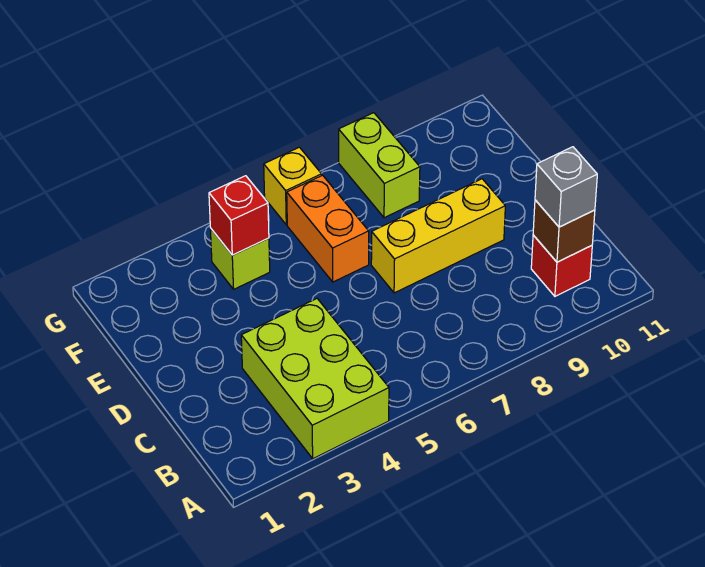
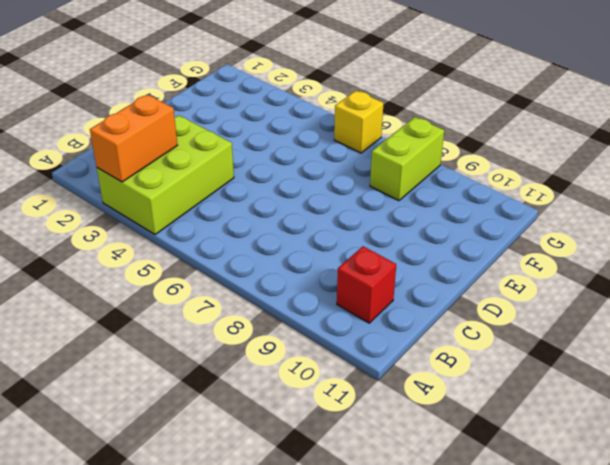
orange 1x2 brick [90,95,177,182] -> orange 1x2 brick moved to [287,175,369,282]
none -> yellow 1x3 brick [371,179,505,293]
none -> lime 1x1 brick [210,228,270,289]

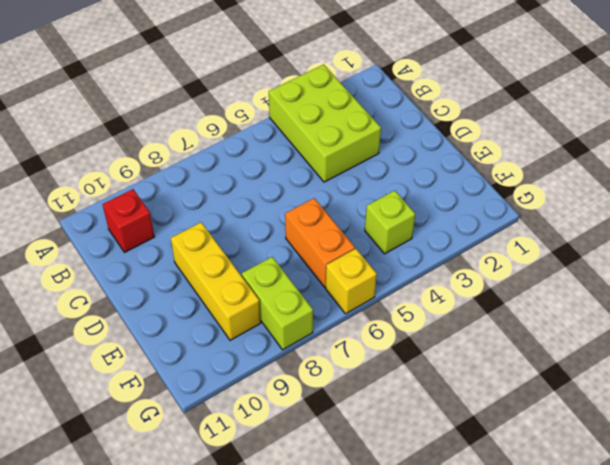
yellow 1x3 brick [171,222,261,340] -> yellow 1x3 brick turned to [371,179,505,293]
none -> brown 1x1 brick [533,200,595,262]
none -> red 1x1 brick [209,176,269,255]

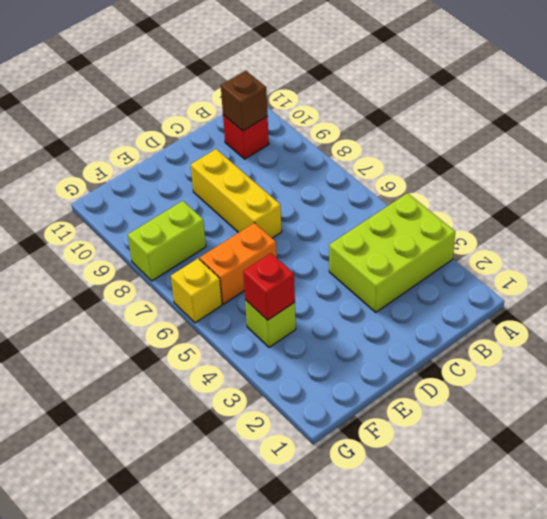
none -> grey 1x1 brick [535,147,597,227]

